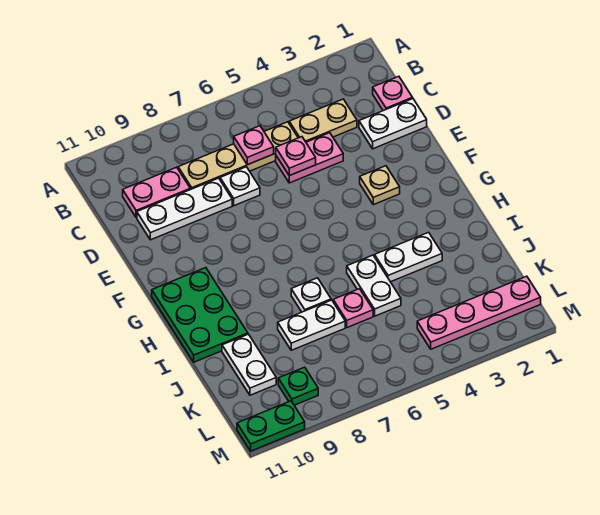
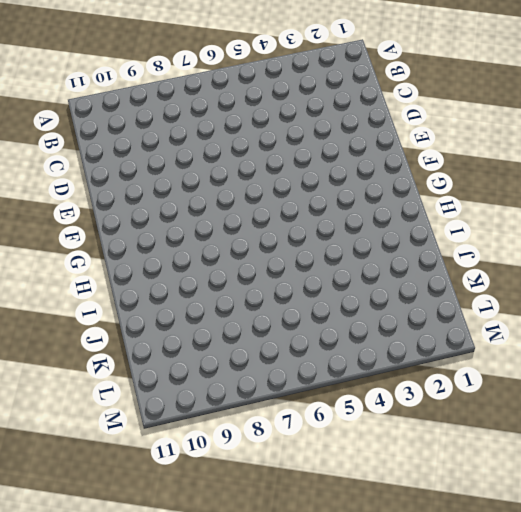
none -> pink 1x1 plate [373,76,413,111]
none -> tan 1x2 plate [289,99,357,142]
none -> tan 1x4 plate [178,122,298,190]

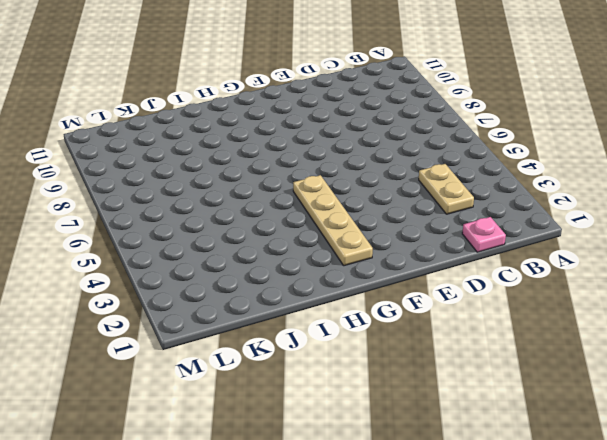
tan 1x4 plate [293,175,373,266] -> tan 1x4 plate moved to [178,122,298,190]
none -> pink 1x2 plate [123,167,190,218]
none -> white 1x2 plate [359,99,427,149]
none -> pink 1x2 plate [276,133,343,183]

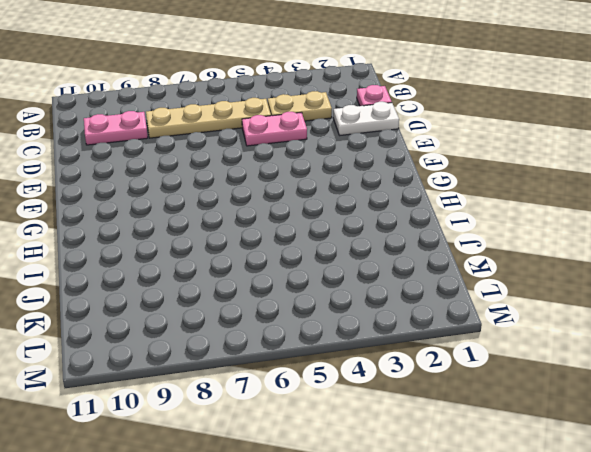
none -> white 1x1 plate [220,167,260,206]
none -> white 1x3 plate [137,178,232,240]
none -> tan 1x1 plate [360,166,400,205]

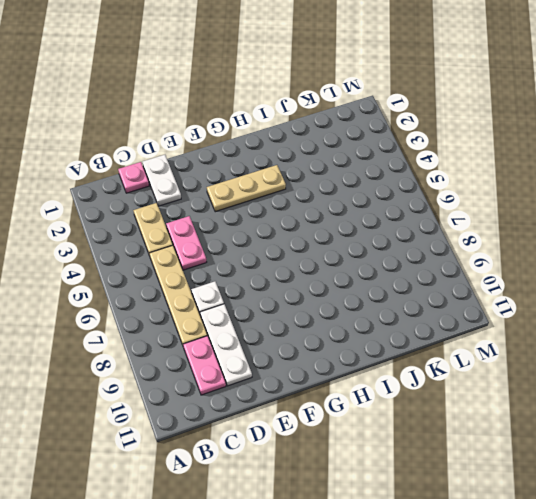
tan 1x3 plate [207,165,286,212] -> tan 1x1 plate [360,166,400,205]
none -> green 2x3 plate [152,268,248,362]
none -> white 1x2 plate [375,232,442,282]
none -> white 1x2 plate [347,255,401,316]

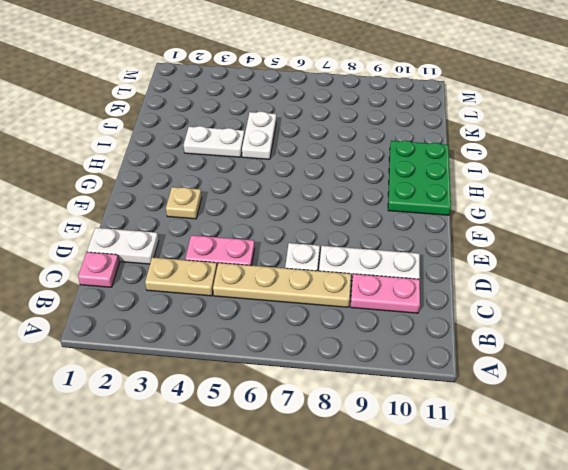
none -> white 1x1 plate [291,278,331,312]
none -> pink 1x1 plate [333,289,373,328]
none -> white 1x2 plate [278,300,345,350]

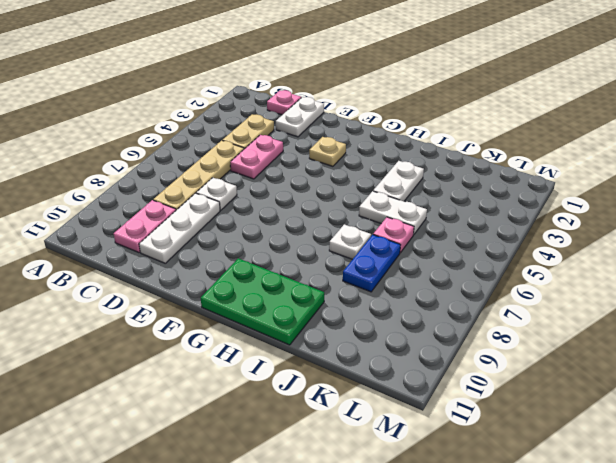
blue 1x2 plate [343,235,400,292] -> white 1x2 plate [278,300,345,350]
none -> white 1x2 plate [222,334,276,395]
none -> pink 1x4 plate [417,276,541,349]
none -> green 1x1 plate [278,367,318,405]

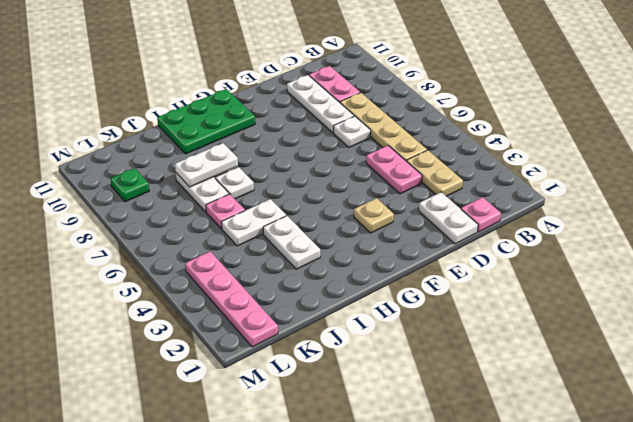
white 1x2 plate [175,143,238,187] -> white 1x2 plate moved to [222,334,276,395]
none -> green 1x2 plate [237,401,305,451]
none -> pink 1x1 plate [234,126,274,165]
none -> pink 1x1 plate [276,137,316,176]

